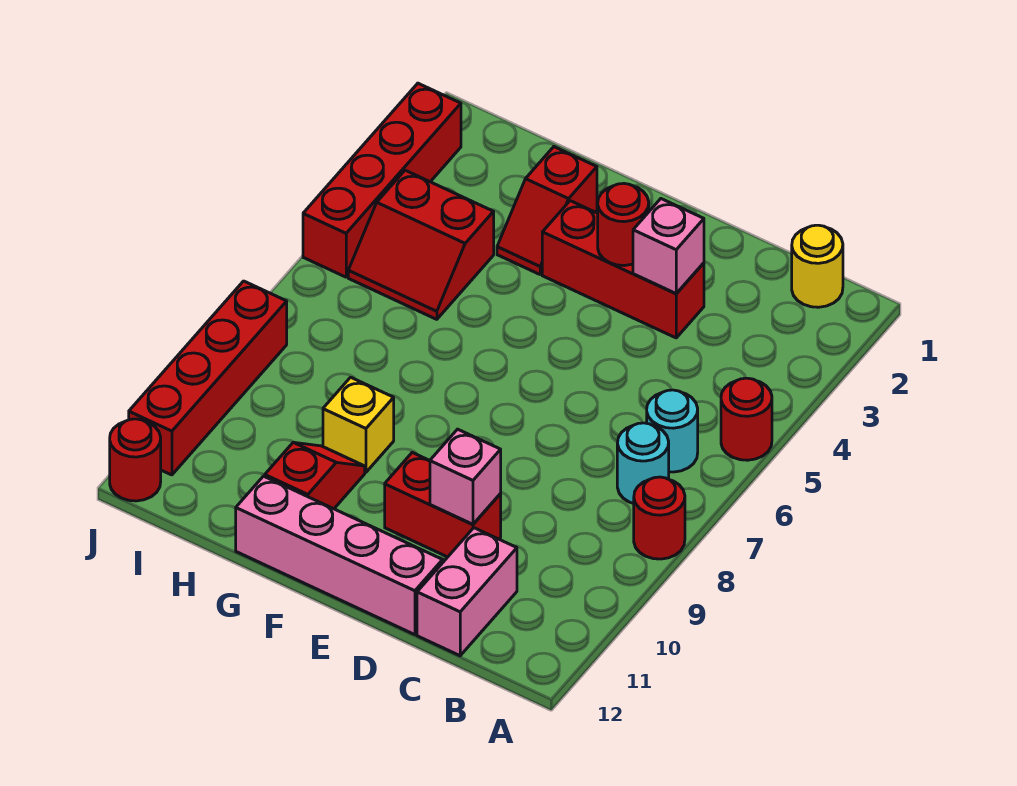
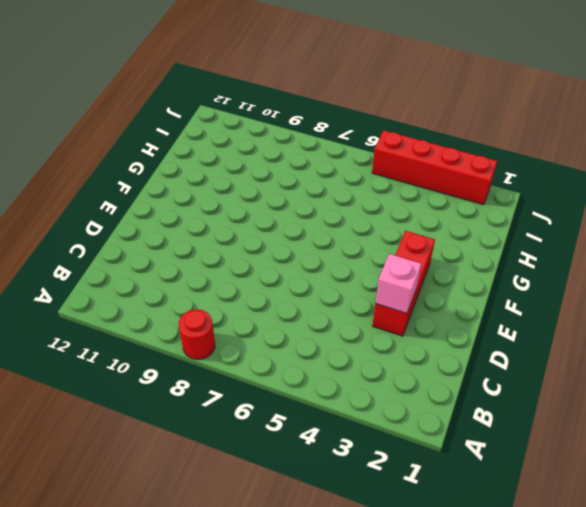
none -> red 1x1 round brick [721,378,772,460]
none -> yellow 1x1 round brick [792,225,843,307]
none -> cyan 1x1 round brick [647,390,698,472]

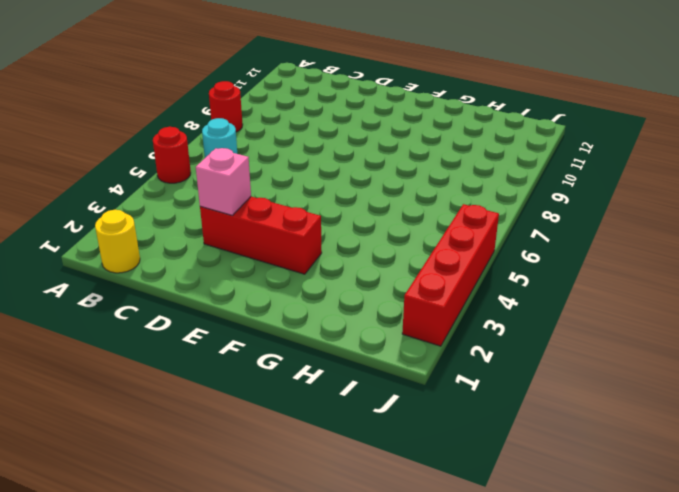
none -> cyan 1x1 round brick [617,423,669,504]
none -> pink 1x2 brick [417,528,517,656]
none -> red 1x2 brick [385,453,501,557]

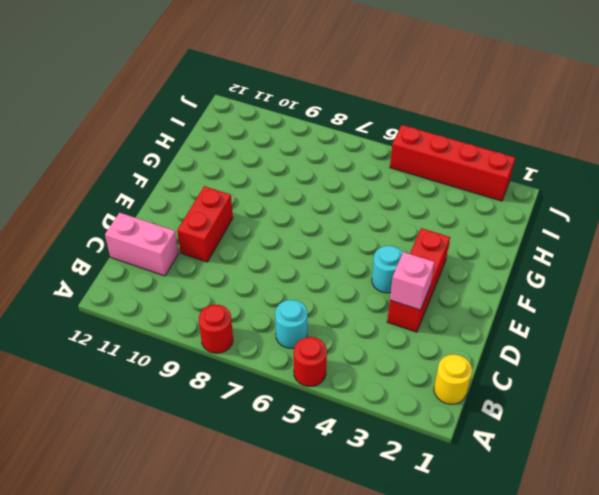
cyan 1x1 round brick [372,246,403,293] -> cyan 1x1 round brick moved to [617,423,669,504]
none -> pink 1x4 brick [236,476,443,635]
none -> red 1x2 slope [497,147,597,274]
none -> yellow 1x1 brick [323,377,394,472]

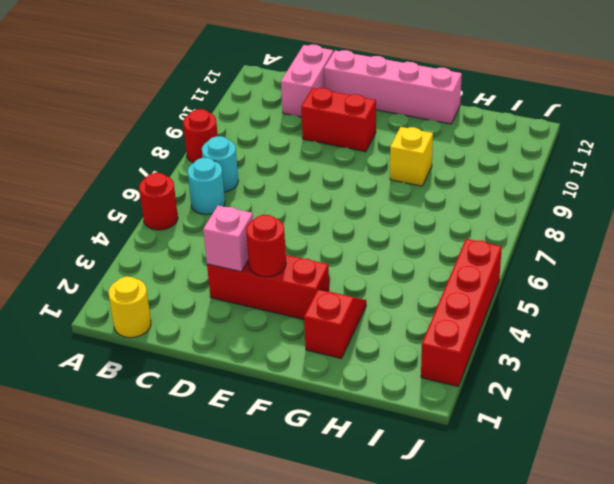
none -> red 1x2 slope [265,442,365,509]
none -> red 2x2 slope [348,170,494,319]
none -> red 1x4 brick [129,281,287,475]

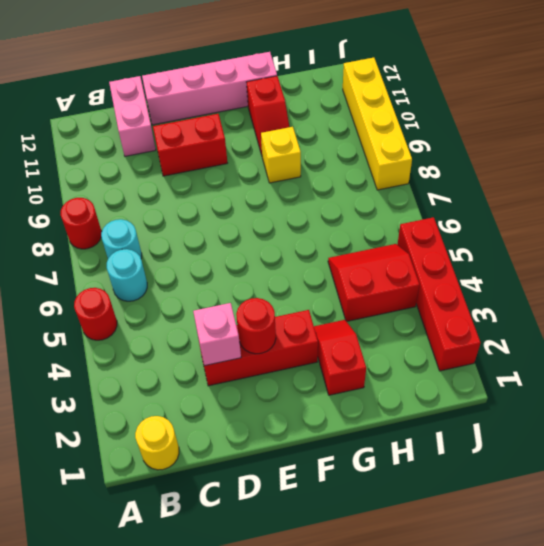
yellow 1x4 brick [343,58,412,190] -> red 1x4 brick [129,281,287,475]
none -> red 1x1 round brick [110,419,161,501]
none -> pink 1x1 brick [430,429,501,524]

